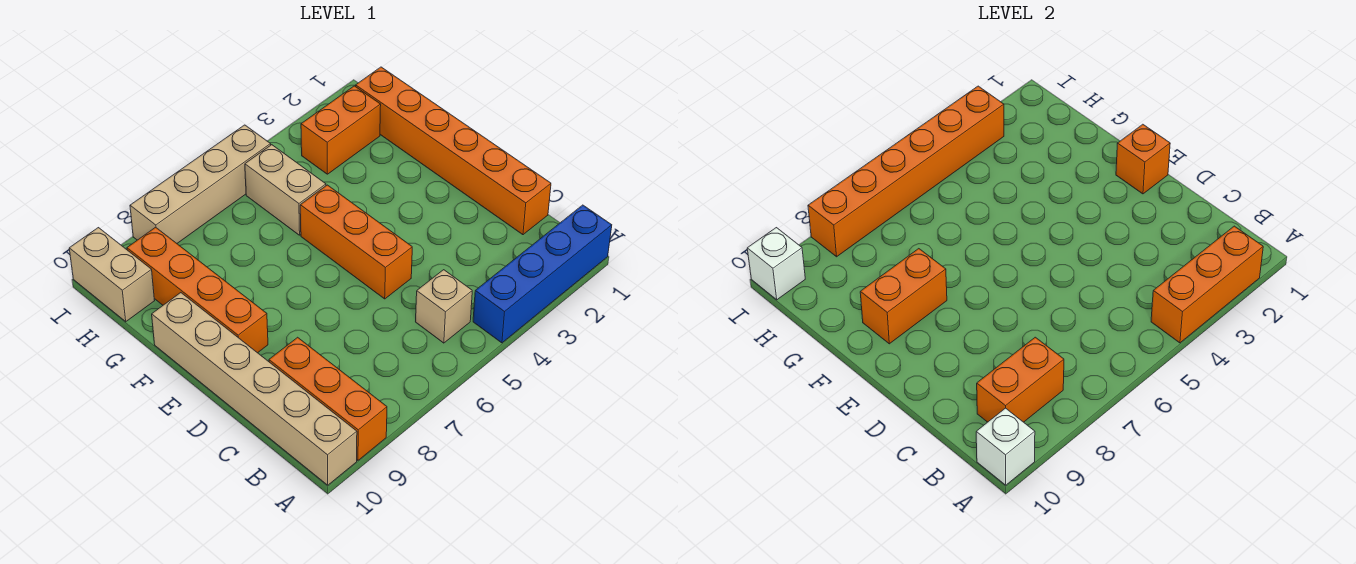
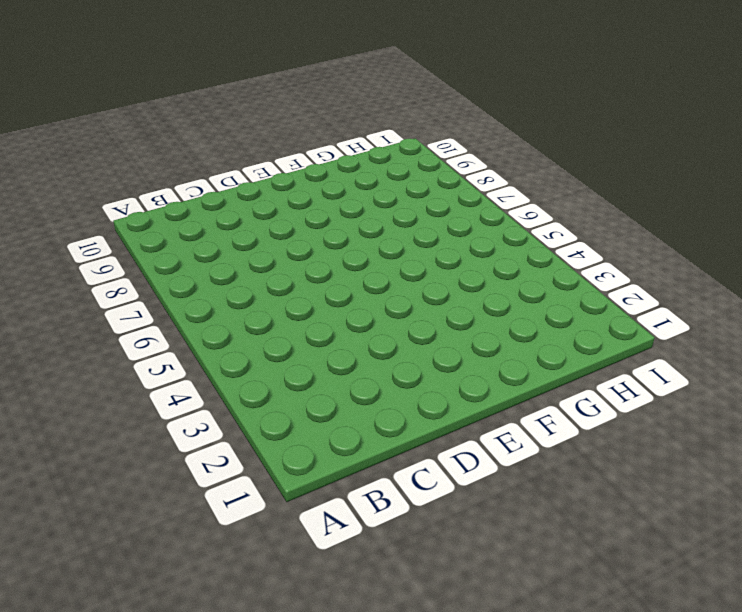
none -> blue 1x4 brick [473,205,612,343]
none -> orange 1x3 brick [269,337,387,460]
none -> tan 1x6 brick [152,293,357,485]

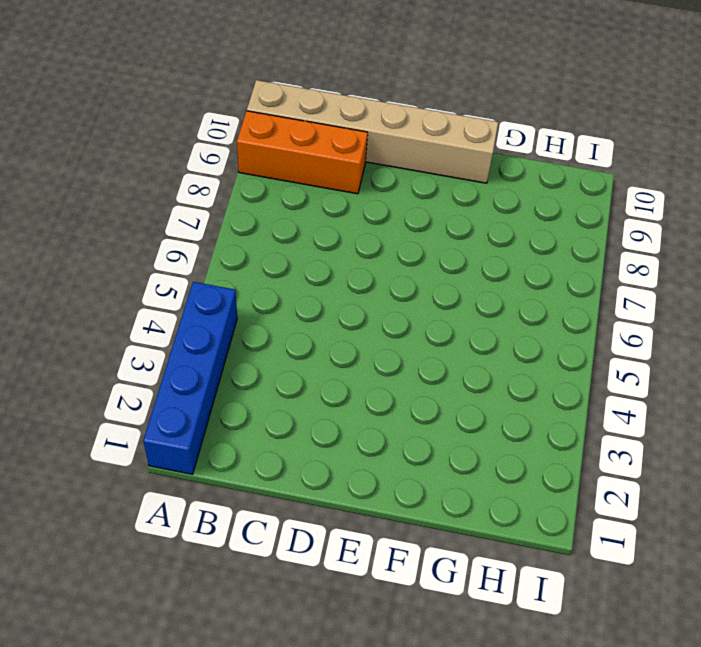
none -> tan 1x1 brick [416,270,472,343]
none -> orange 1x6 brick [356,67,551,235]
none -> orange 1x3 brick [300,185,412,299]

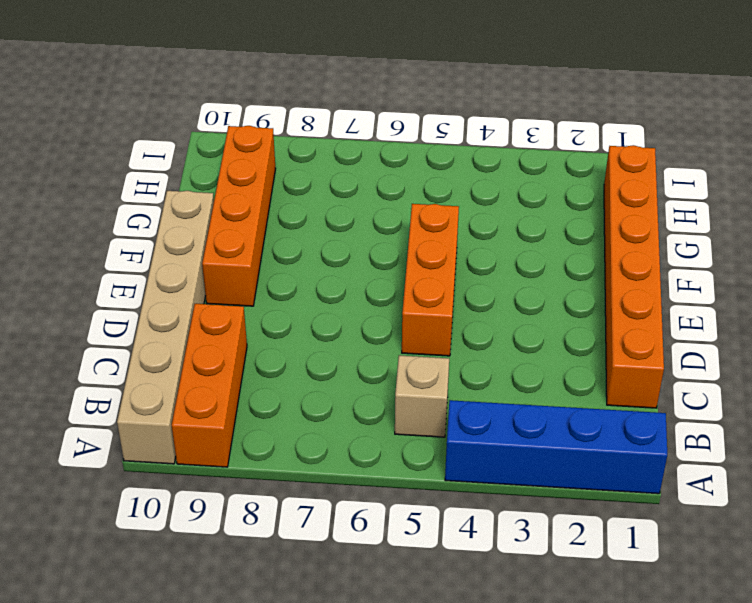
none -> tan 1x2 brick [245,145,326,235]
none -> orange 1x2 brick [301,86,381,174]
none -> tan 1x2 brick [69,228,155,322]

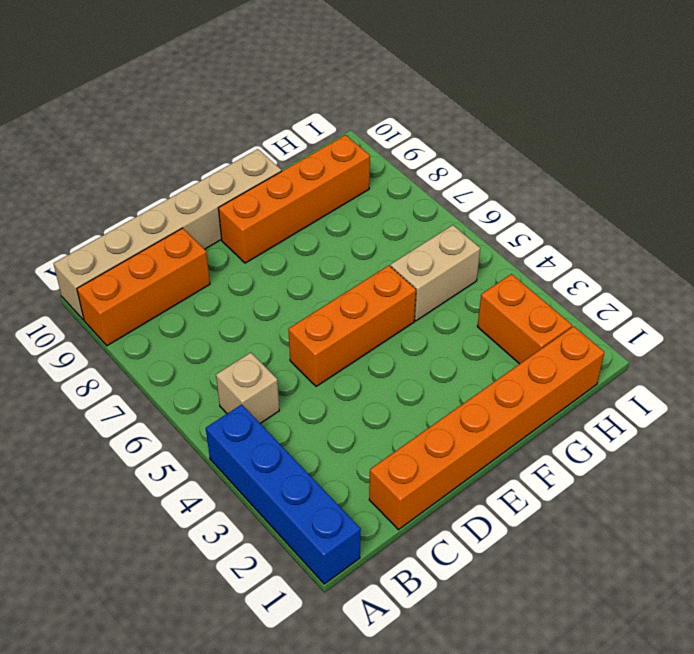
none -> tan 1x2 brick [69,228,155,322]
none -> tan 1x4 brick [130,125,271,243]
none -> orange 1x3 brick [1151,226,1263,343]

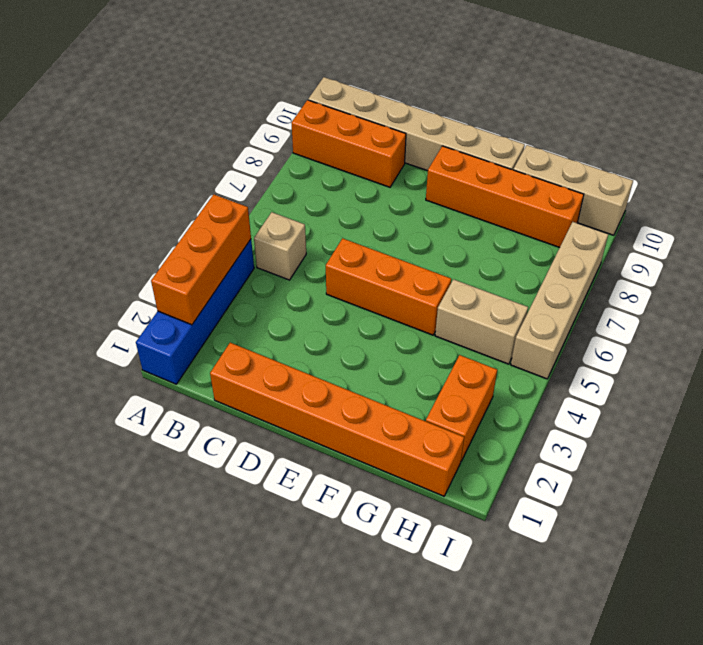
tan 1x3 brick [513,145,633,235] -> tan 1x2 brick [69,228,155,322]
none -> white 1x1 brick [976,408,1035,485]
none -> orange 1x2 brick [977,337,1064,422]
none -> orange 1x1 brick [1116,124,1170,194]

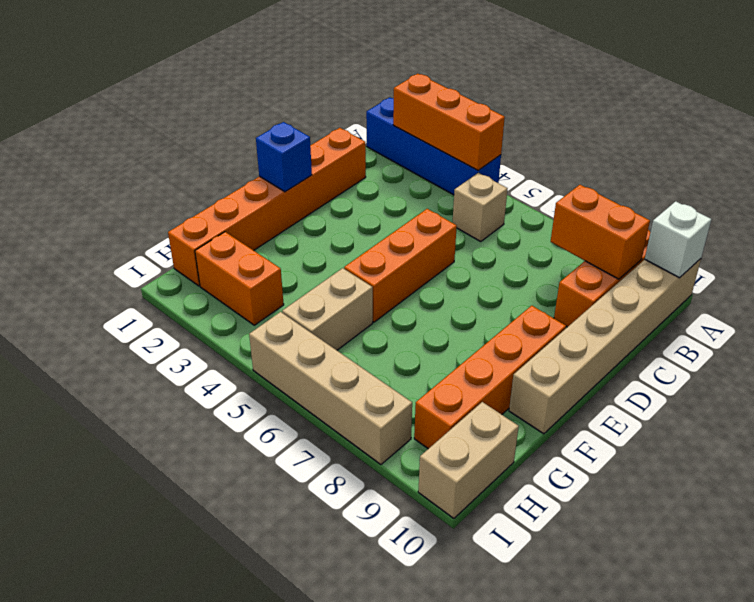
blue 1x1 brick [256,122,312,192] -> orange 1x1 brick [1116,124,1170,194]
none -> orange 1x2 brick [860,249,947,344]
none -> orange 1x6 brick [808,86,1004,257]
none -> white 1x1 brick [747,228,805,300]

